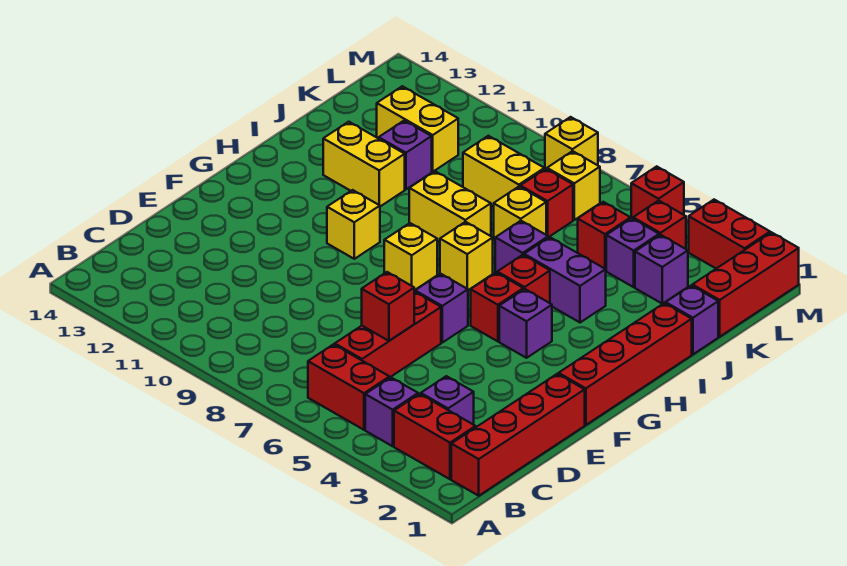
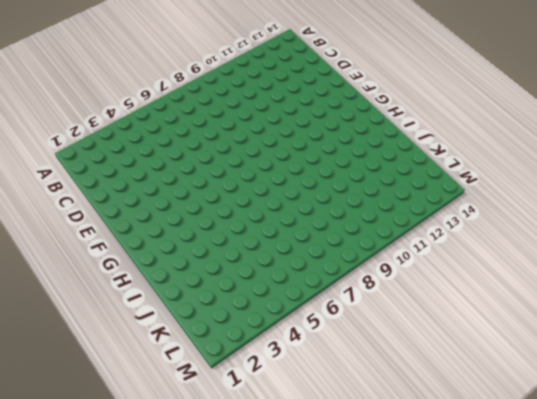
none -> red 1x4 brick [451,374,585,496]
none -> red 1x2 brick [394,394,476,479]
none -> purple 1x1 brick [365,377,418,446]
none -> red 1x2 brick [308,344,389,430]

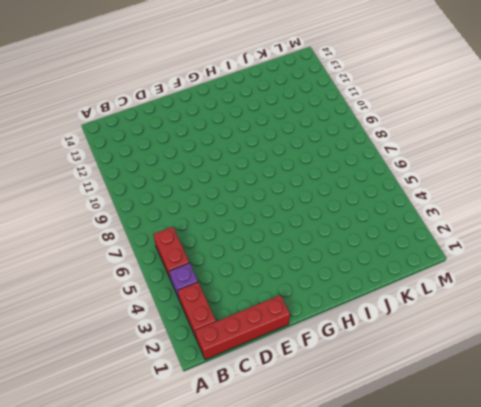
none -> purple 1x1 brick [421,376,474,425]
none -> red 1x3 brick [335,292,441,378]
none -> red 1x4 brick [559,303,692,425]
none -> purple 1x1 brick [415,274,468,343]

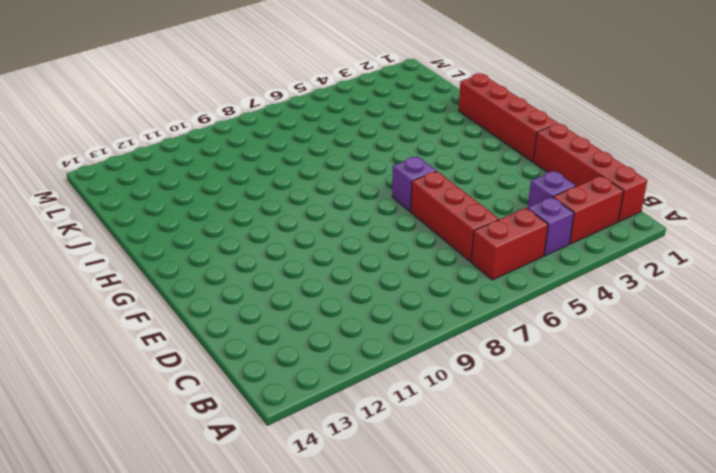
none -> purple 1x1 brick [499,289,552,358]
none -> red 1x1 brick [471,273,523,341]
none -> yellow 1x1 brick [384,223,437,290]
none -> yellow 1x1 brick [327,190,380,259]

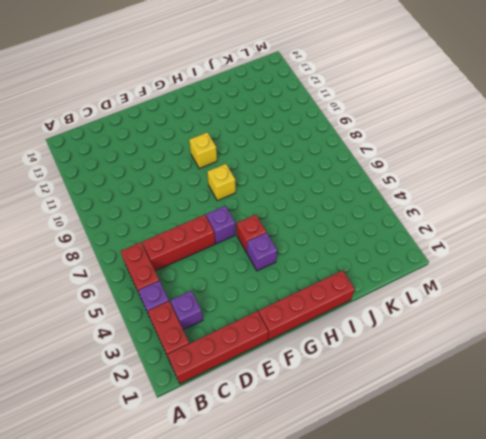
none -> red 1x1 brick [497,255,550,303]
none -> yellow 1x1 brick [440,222,493,290]
none -> purple 1x2 brick [524,237,606,323]
none -> purple 1x1 brick [495,221,548,273]

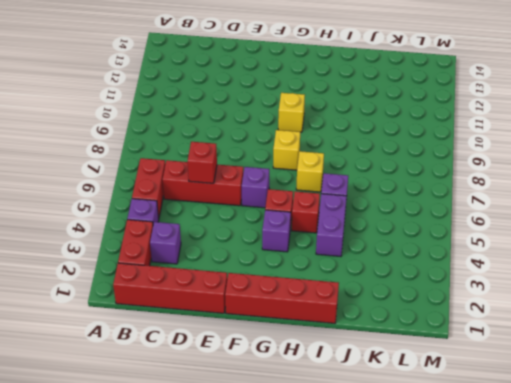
none -> yellow 1x2 brick [409,171,491,242]
none -> yellow 1x2 brick [323,122,405,206]
none -> purple 1x1 brick [666,285,718,354]
none -> yellow 1x1 brick [494,187,546,240]

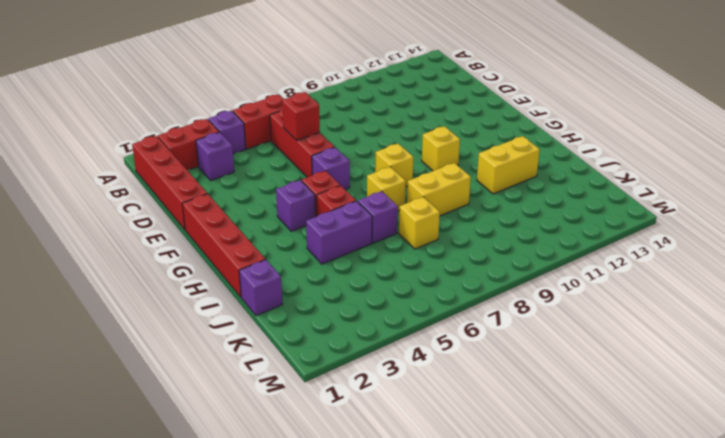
none -> purple 1x1 brick [379,121,432,189]
none -> red 1x3 brick [692,232,799,337]
none -> purple 1x1 brick [635,235,688,304]
none -> purple 1x1 brick [606,218,659,287]

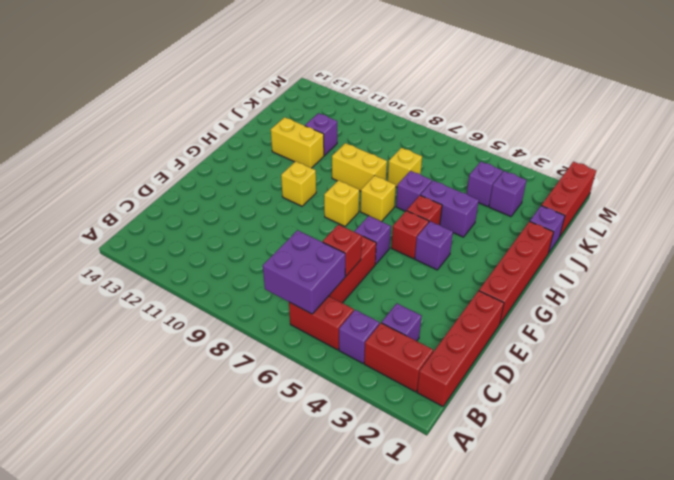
purple 2x2 brick [263,230,345,314] -> none
none -> red 1x1 brick [578,202,630,269]
none -> red 1x1 brick [520,169,573,237]
none -> yellow 1x2 brick [463,136,544,207]
none -> yellow 1x2 brick [377,86,458,172]

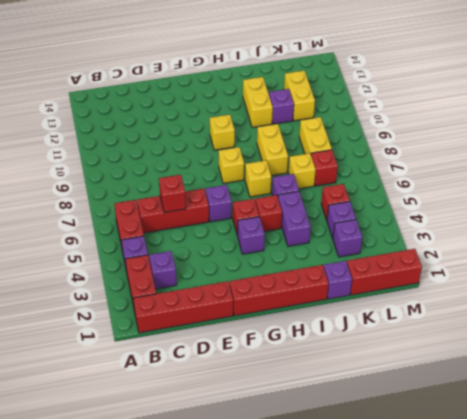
none -> red 1x1 brick [633,201,686,249]
none -> yellow 1x1 brick [547,151,600,220]
none -> red 1x2 brick [689,200,770,269]
none -> red 1x1 brick [631,166,684,219]

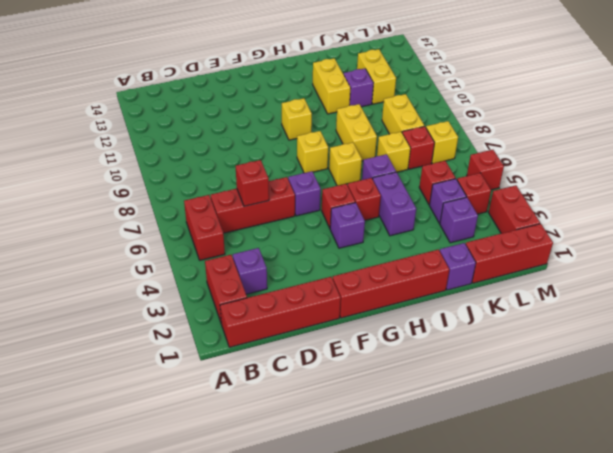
none -> purple 1x1 brick [365,377,418,446]
none -> yellow 1x1 brick [545,117,598,169]

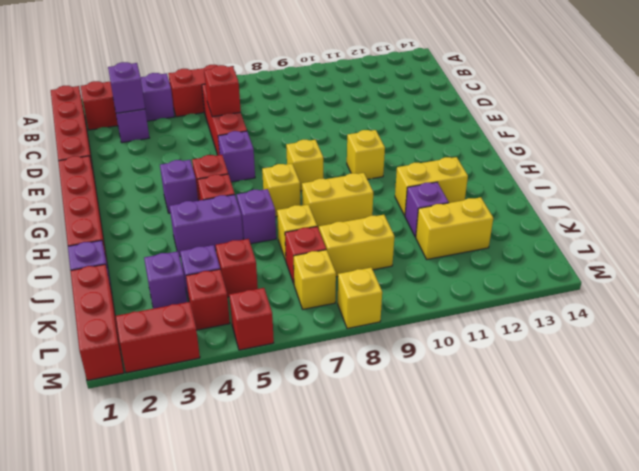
purple 1x1 brick [108,62,145,113] -> none

